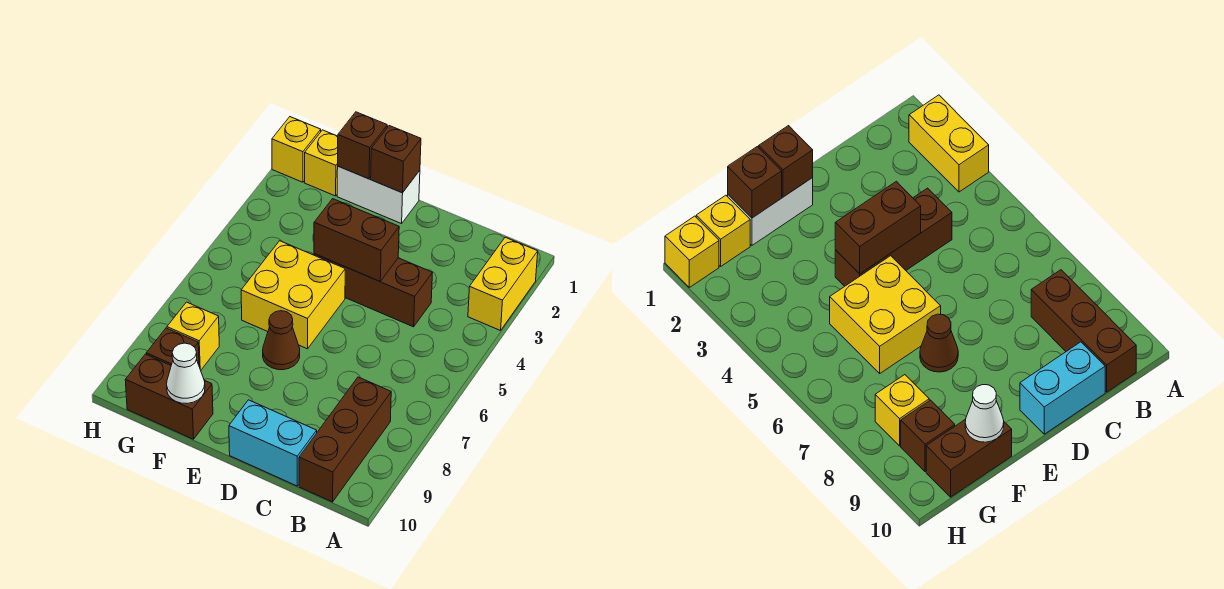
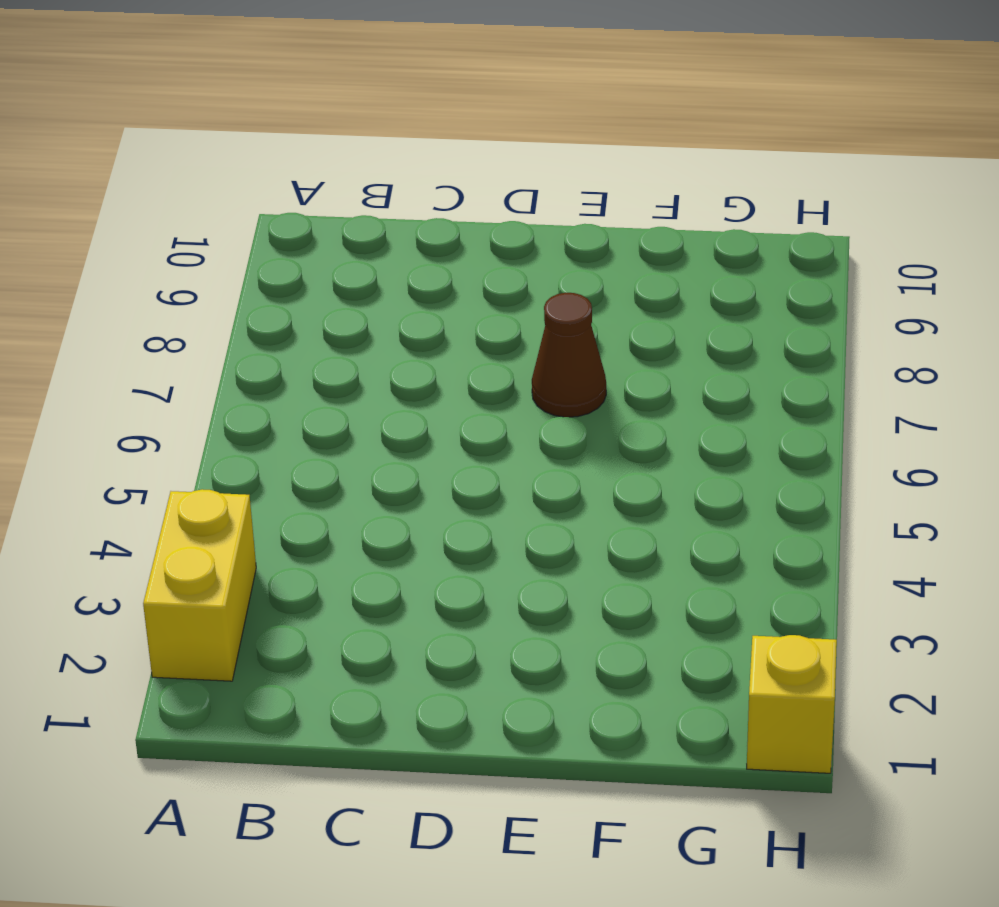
none -> brown 1x3 brick [299,377,391,502]
none -> brown 1x3 brick [314,254,432,327]
none -> cyan 1x2 brick [229,400,317,486]

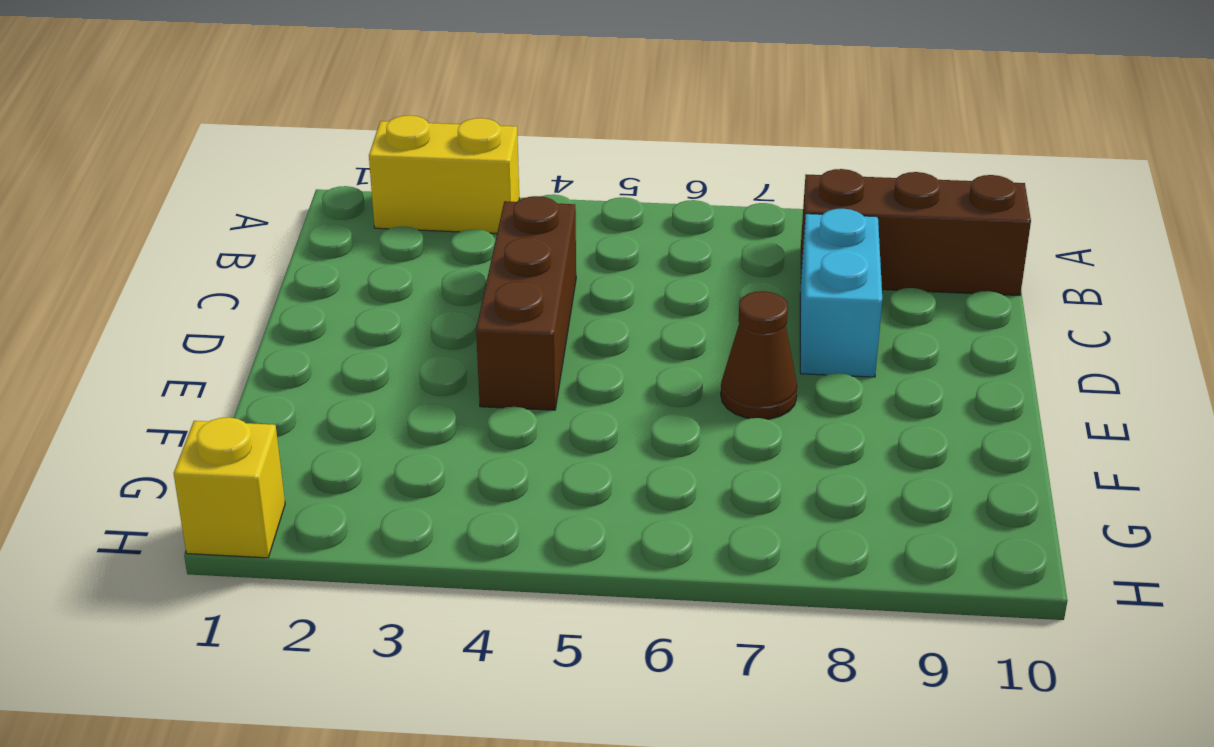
cyan 1x2 brick [800,209,882,377] -> cyan 1x2 brick moved to [229,400,317,486]
none -> white 1x2 brick [337,166,420,224]
none -> yellow 2x2 brick [241,241,345,349]
none -> brown 1x2 brick [125,354,213,439]

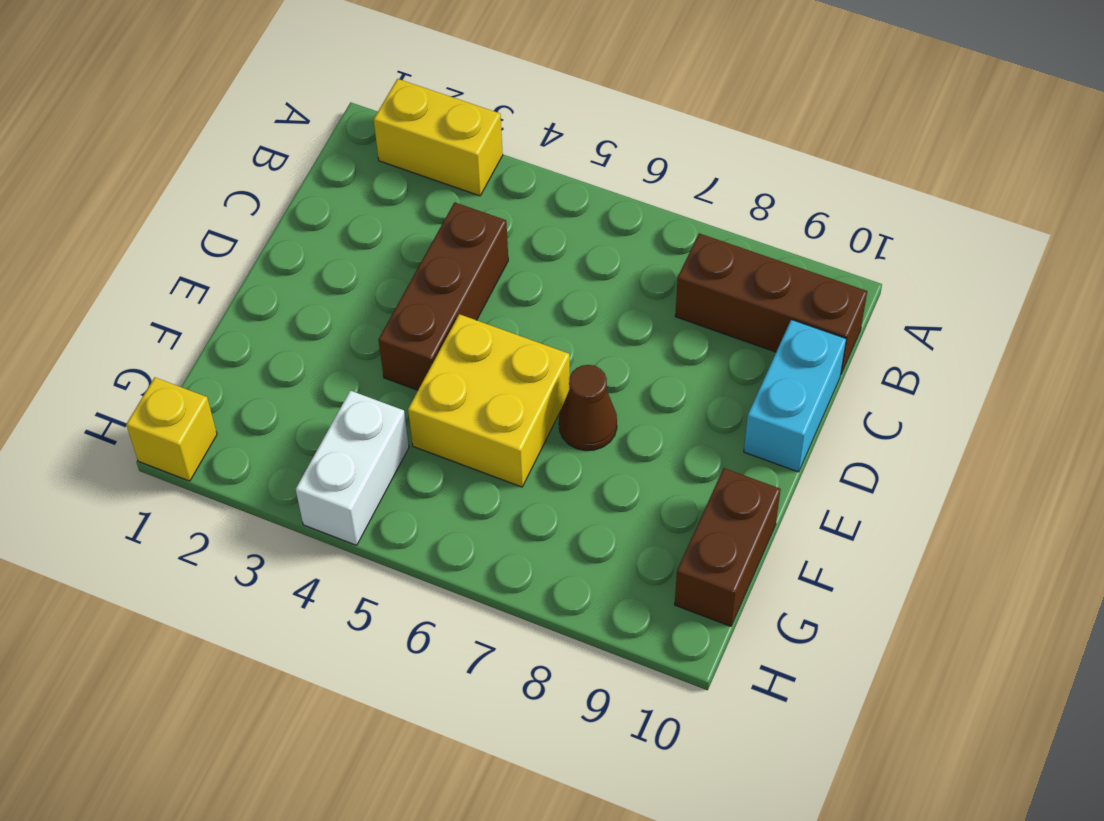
white 1x2 brick [296,391,409,545] -> white 1x2 brick moved to [337,166,420,224]
none -> yellow 1x1 brick [305,130,338,196]
none -> yellow 1x1 brick [167,302,219,370]
none -> brown 1x1 brick [146,328,199,365]

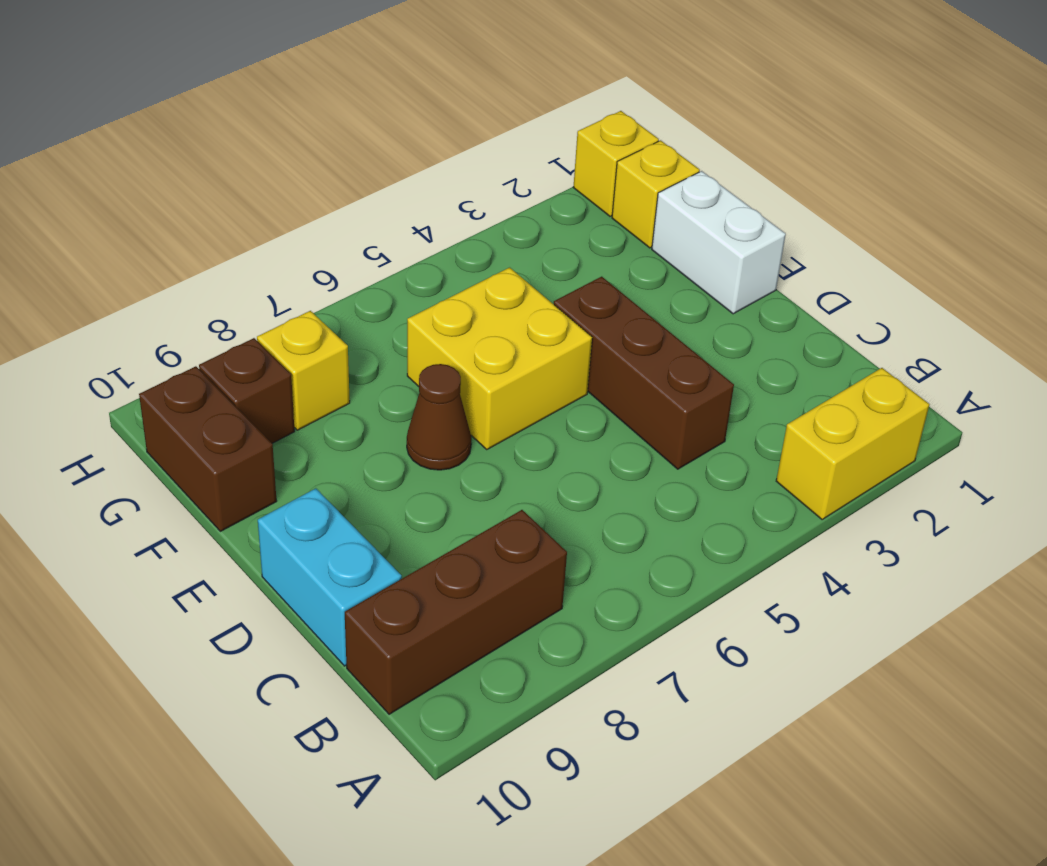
none -> brown 1x2 brick [314,199,399,281]
none -> brown 1x1 brick [371,126,421,193]
none -> brown 1x1 brick [338,112,387,179]

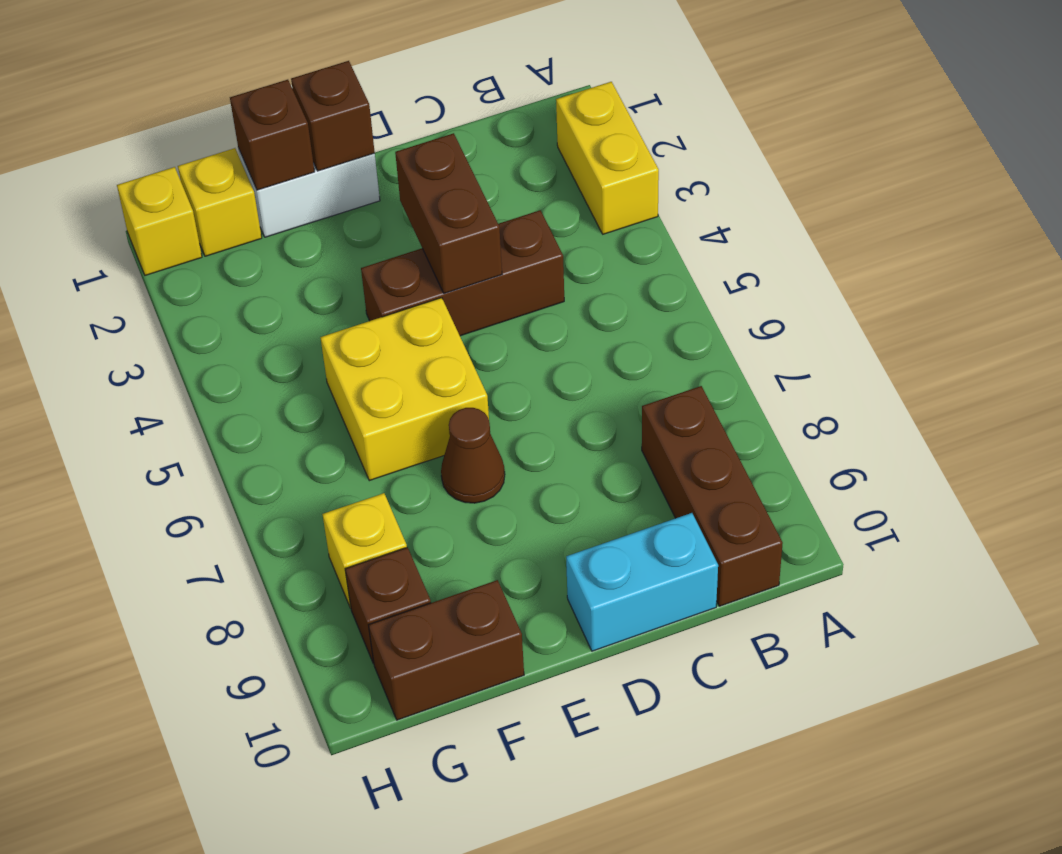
brown 1x2 brick [395,133,502,293] -> brown 1x2 brick turned to [314,199,399,281]
none -> white 1x1 cone [167,343,205,404]

